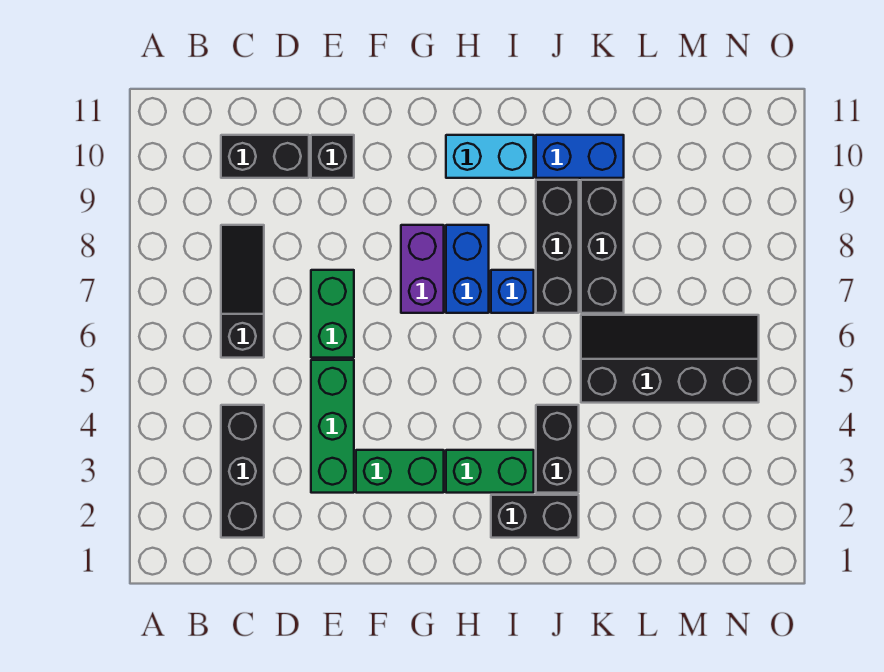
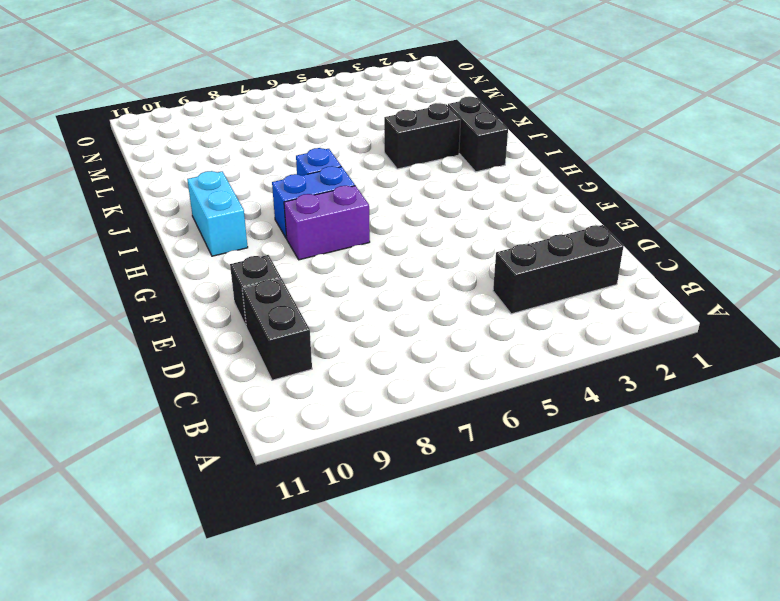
none -> black 1x3 slope [221,225,264,358]
none -> green 1x3 brick [311,360,354,493]
none -> green 1x2 brick [311,270,354,358]

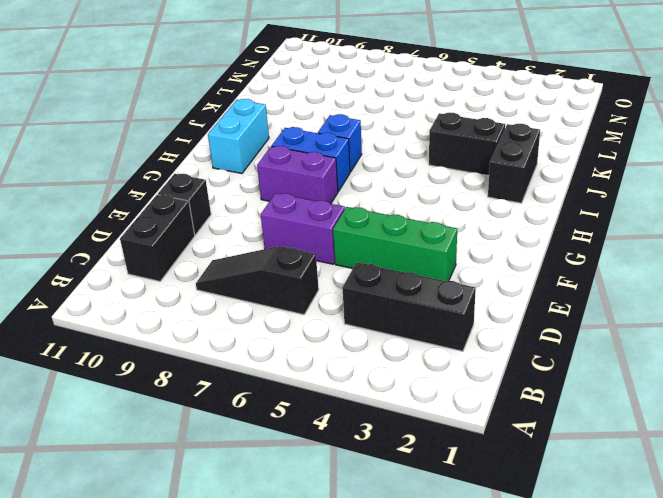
purple 1x2 brick [261,193,345,264] -> green 1x2 brick [311,270,354,358]
none -> green 1x2 brick [356,450,444,493]
none -> green 1x2 brick [446,450,534,493]
none -> black 1x3 brick [536,180,579,313]

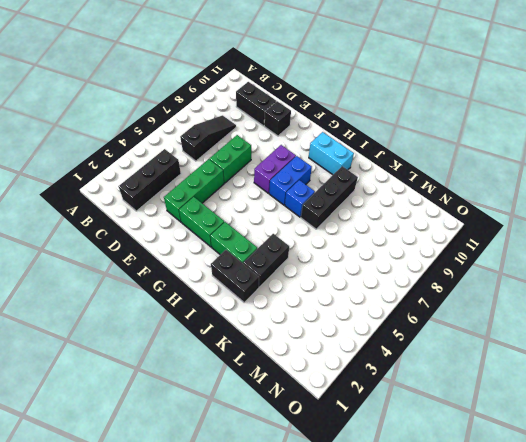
none -> blue 1x2 brick [536,135,624,178]
none -> black 2x4 slope [581,315,759,403]
none -> black 1x3 brick [581,180,624,313]

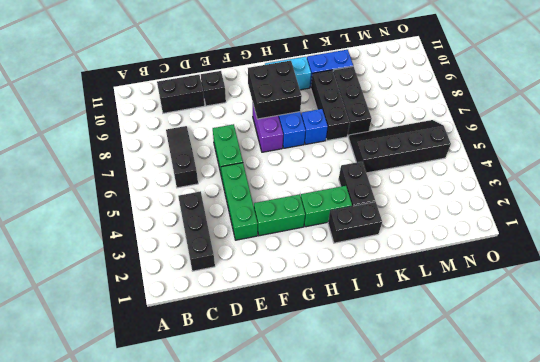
black 2x2 brick [248,61,302,119] -> none

